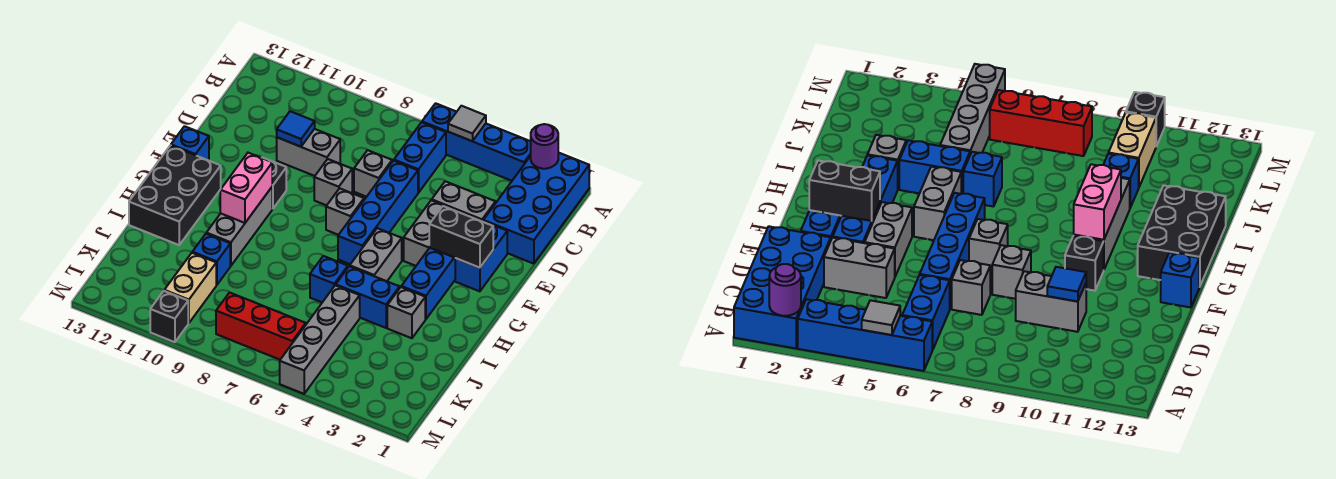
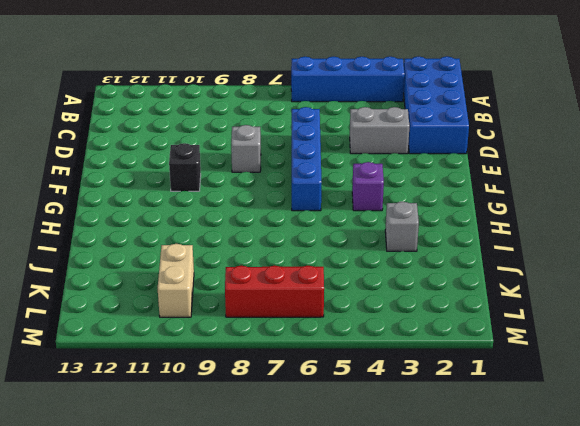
purple 1x1 brick [352,162,384,211] -> none
none -> blue 1x2 brick [394,122,446,193]
none -> grey 1x1 brick [354,150,392,197]
none -> grey 1x2 brick [277,129,340,176]
none -> blue 1x2 brick [455,221,507,291]

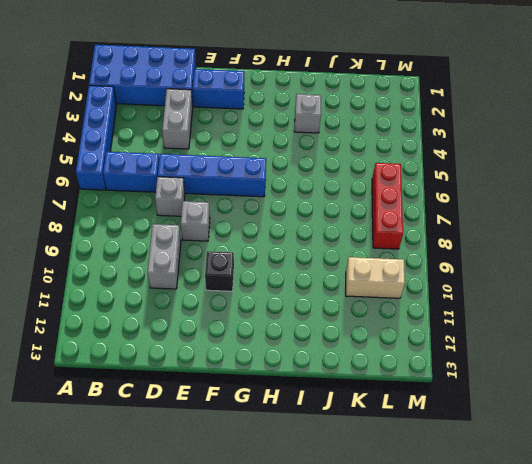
none -> blue 1x4 brick [401,211,481,319]
none -> grey 1x2 brick [404,200,455,266]
none -> grey 1x1 brick [326,188,364,235]
none -> blue 1x1 brick [171,126,209,160]

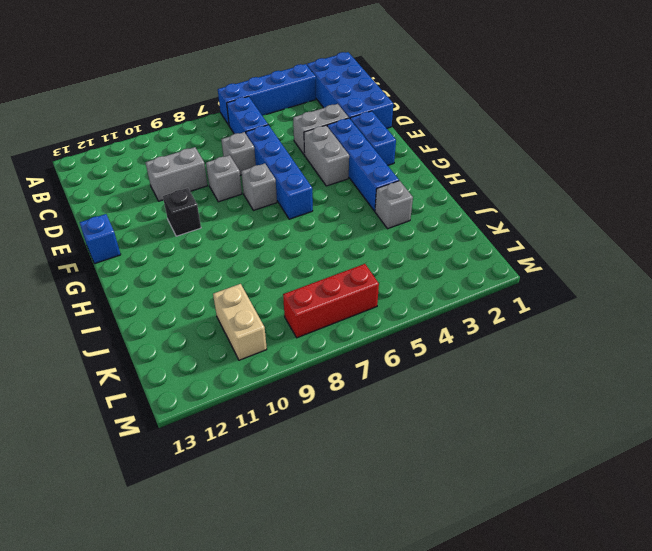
none -> grey 1x2 brick [350,228,402,281]
none -> grey 1x3 brick [206,187,272,266]
none -> black 2x3 brick [129,145,221,245]
none -> blue 1x2 brick [336,266,400,328]

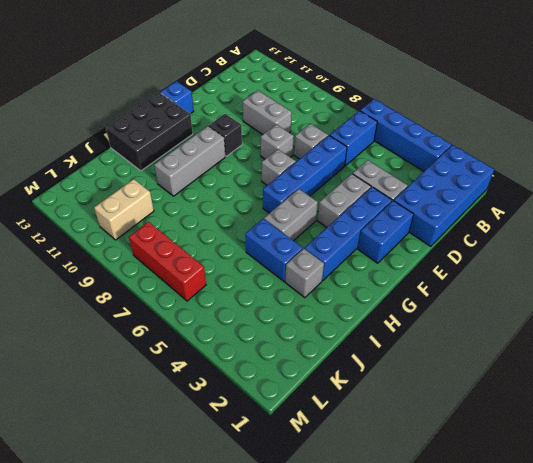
none -> blue 1x1 brick [310,256,348,302]
none -> grey 1x4 brick [280,285,360,394]
none -> blue 1x1 brick [192,234,230,285]
none -> black 1x1 brick [150,291,188,342]

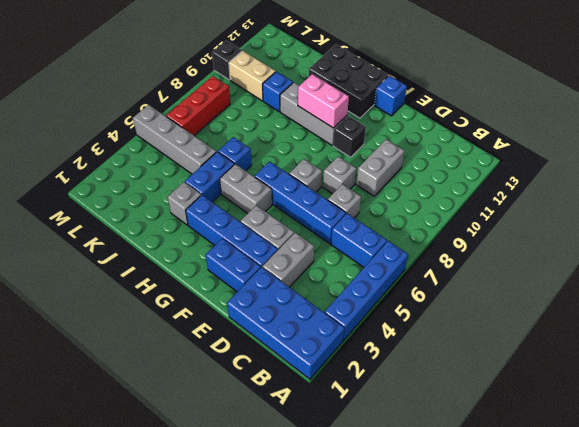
none -> purple 1x1 round brick [531,124,558,169]
none -> grey 1x1 tile [448,106,486,141]
none -> blue 1x1 tile [277,111,315,147]
none -> black 1x2 brick [429,206,493,268]

